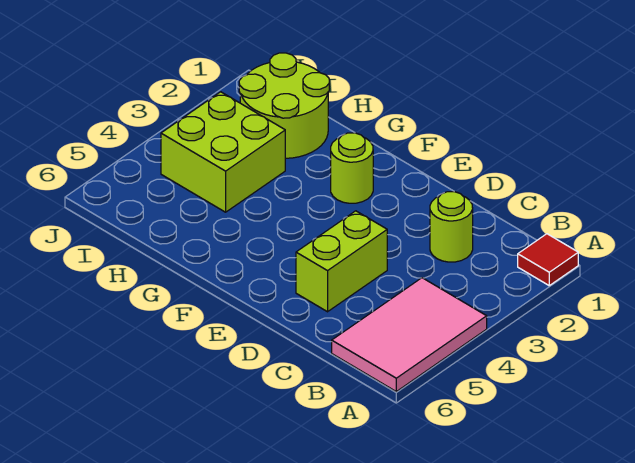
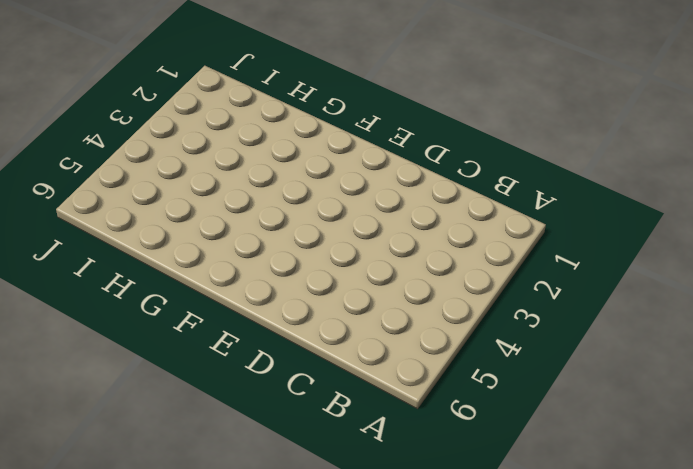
none -> red 1x1 tile [518,234,578,285]
none -> pink 2x3 tile [332,278,487,391]

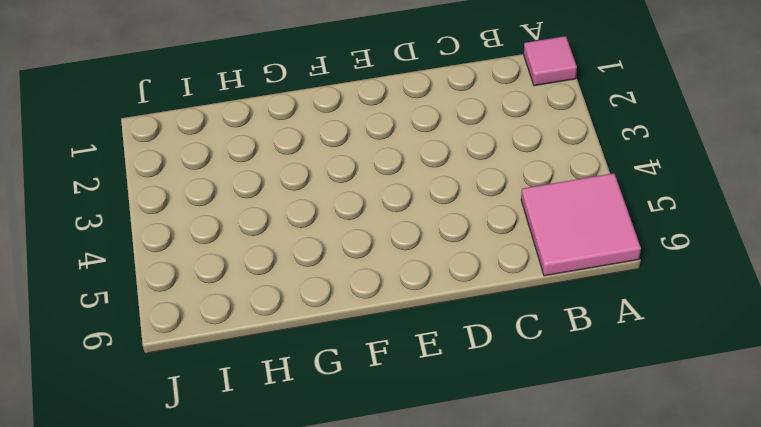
pink 1x1 tile [524,36,577,86] -> red 1x1 tile [518,234,578,285]
pink 2x2 tile [521,173,641,276] -> pink 2x3 tile [332,278,487,391]
none -> lime 1x1 round brick [430,192,473,262]
none -> lime 1x2 brick [296,211,387,312]

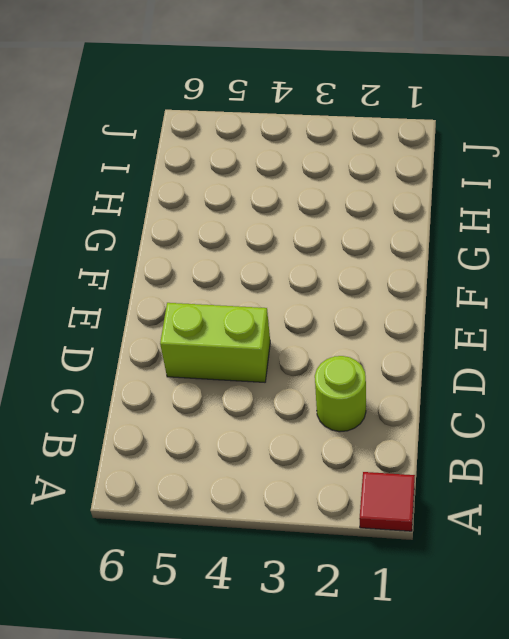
none -> pink 2x3 tile [332,278,487,391]
none -> lime 1x1 round brick [331,133,373,203]

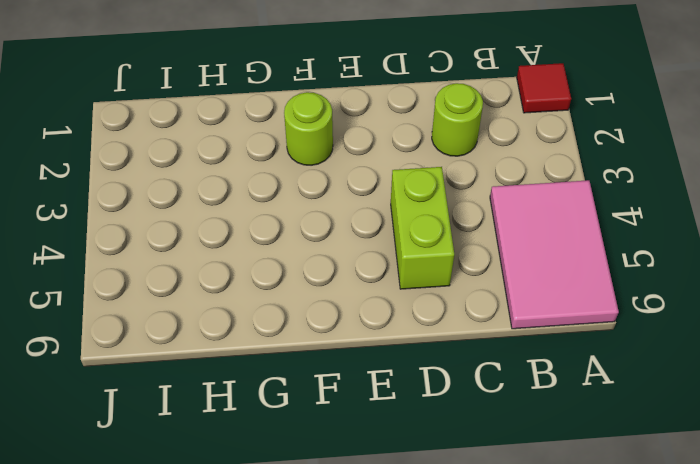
none -> lime 2x2 round brick [239,53,329,158]
none -> lime 2x2 brick [161,92,285,212]

